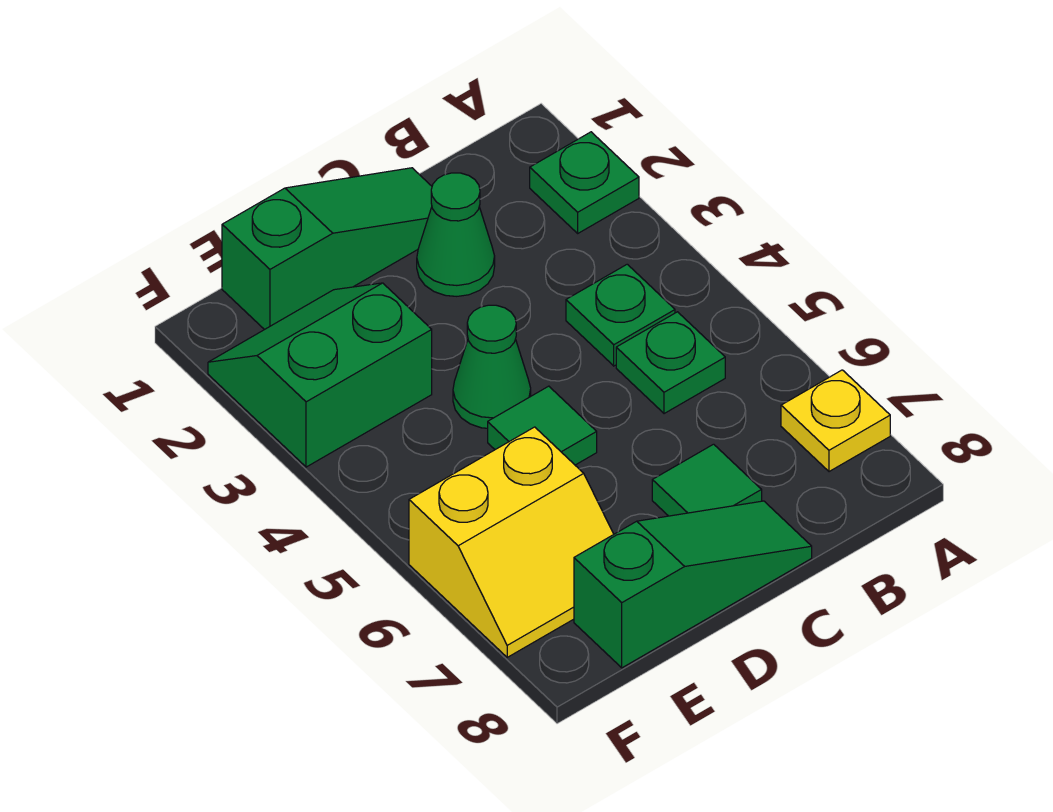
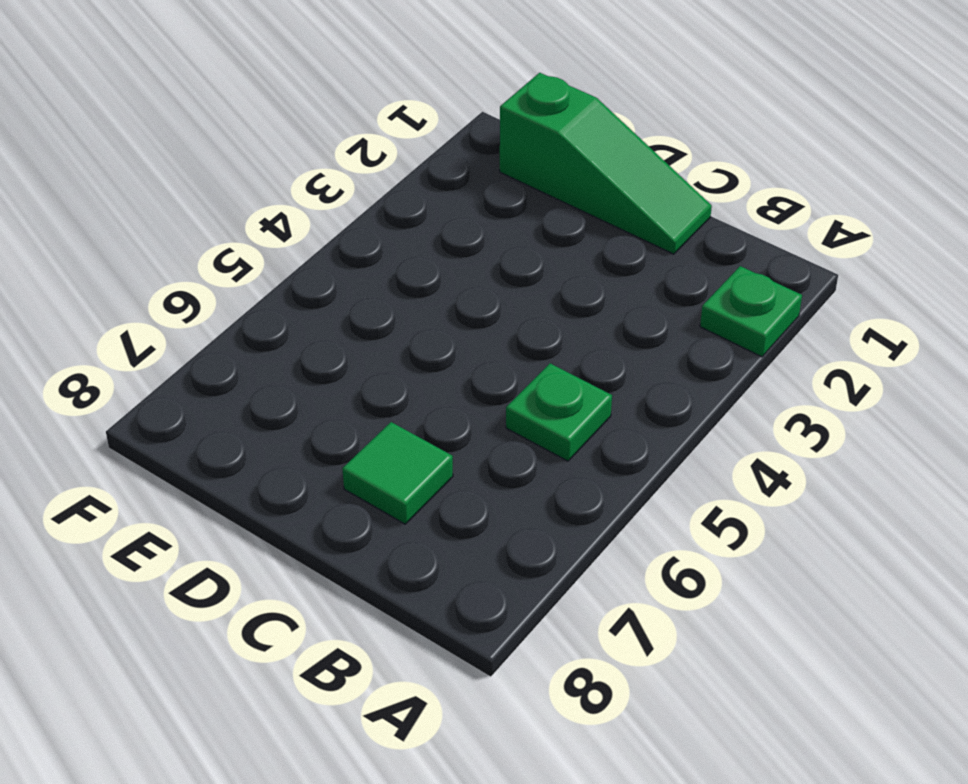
none -> yellow 1x1 plate [781,370,890,472]
none -> green 1x1 plate [566,264,675,366]
none -> green 1x1 cone [417,173,495,296]

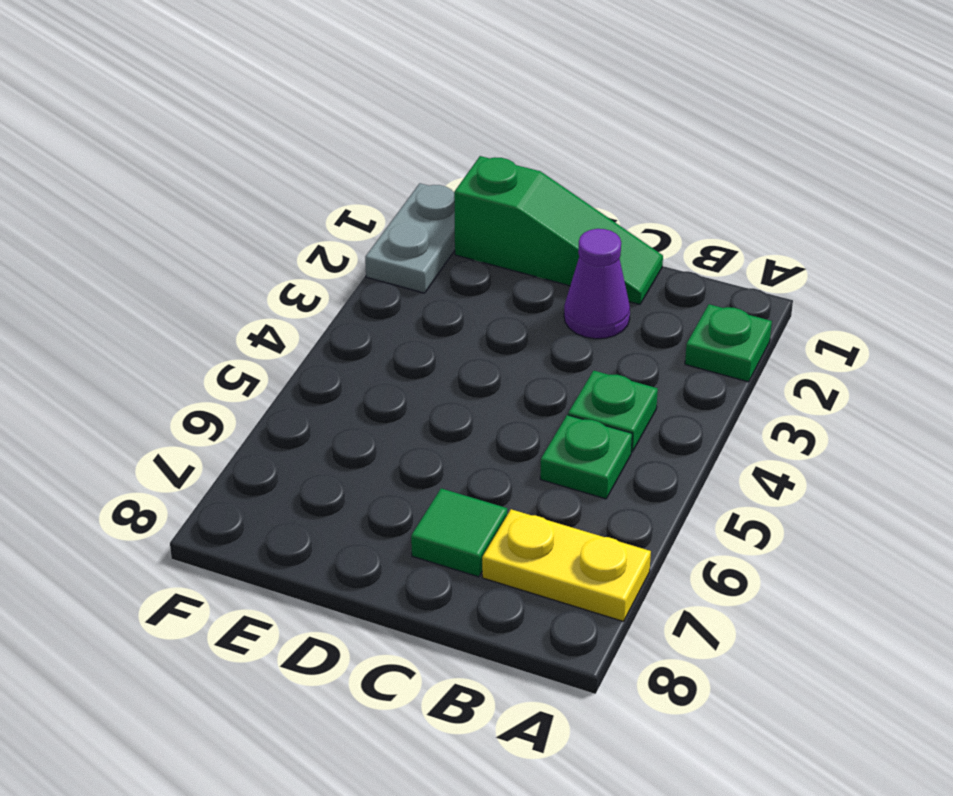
yellow 1x2 plate [482,509,651,622] -> yellow 1x1 plate [781,370,890,472]
purple 1x1 cone [564,229,630,339] -> green 1x1 cone [417,173,495,296]
grey 1x2 plate [365,183,455,293] -> green 2x2 slope [208,283,432,467]
none -> green 1x3 slope [574,501,812,668]
none -> green 1x1 cone [453,305,531,428]
none -> green 1x1 tile [488,386,597,465]

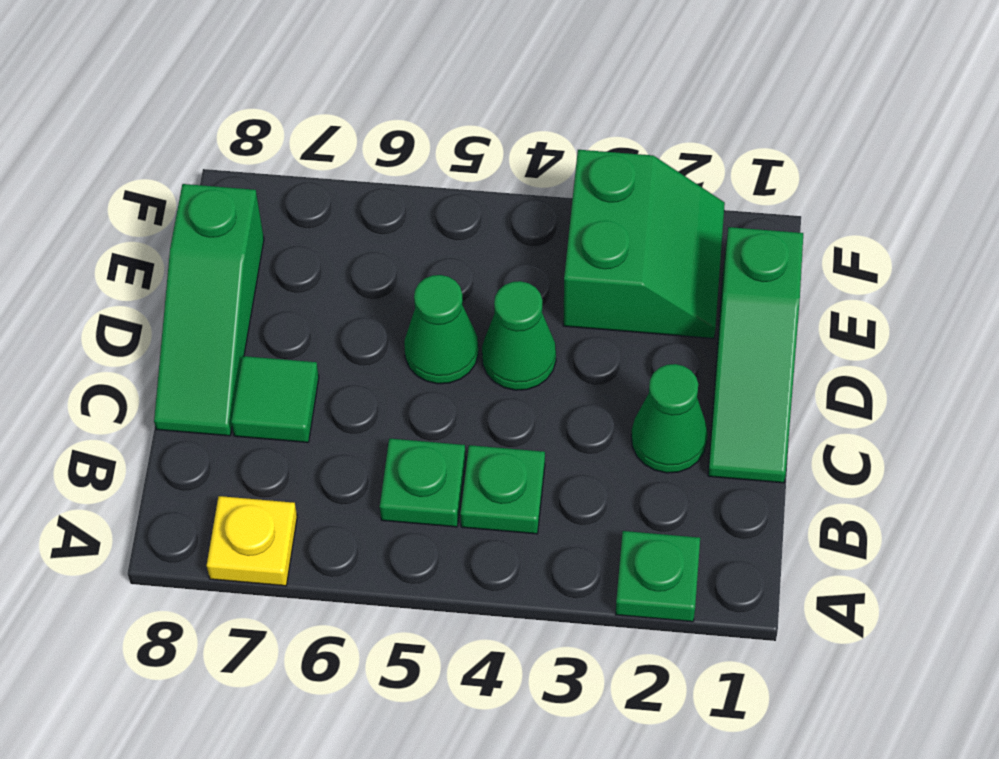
green 1x1 cone [404,275,478,384] -> green 1x1 tile [488,386,597,465]
none -> yellow 2x2 slope [409,427,614,657]

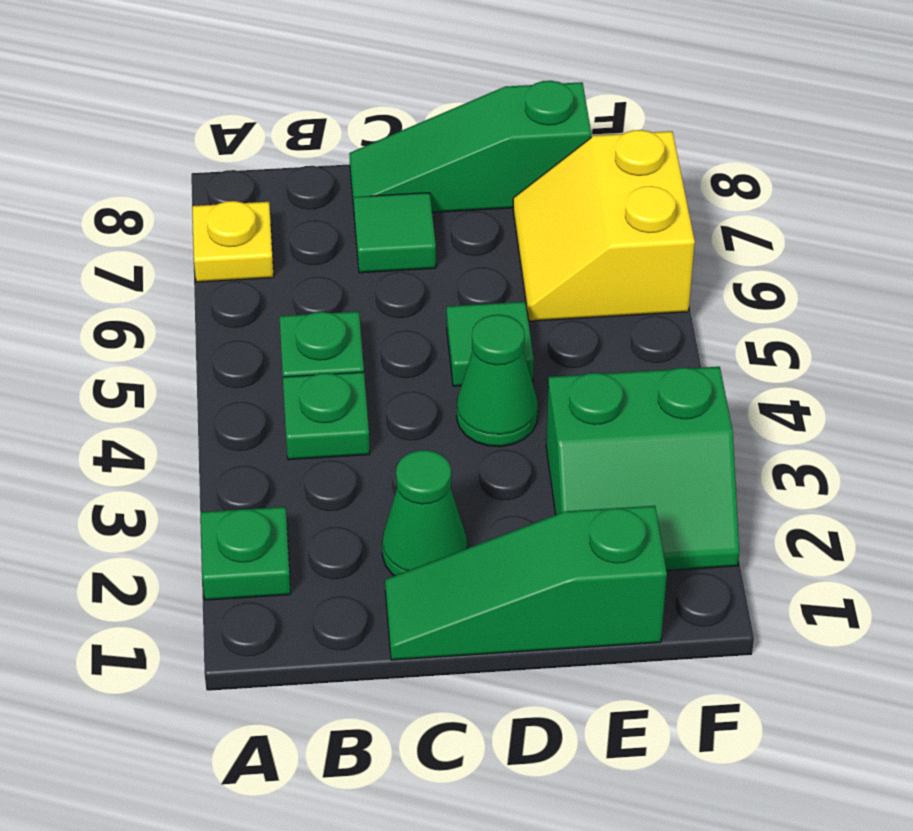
yellow 2x2 slope [513,130,695,321] -> yellow 2x2 slope turned to [409,427,614,657]

